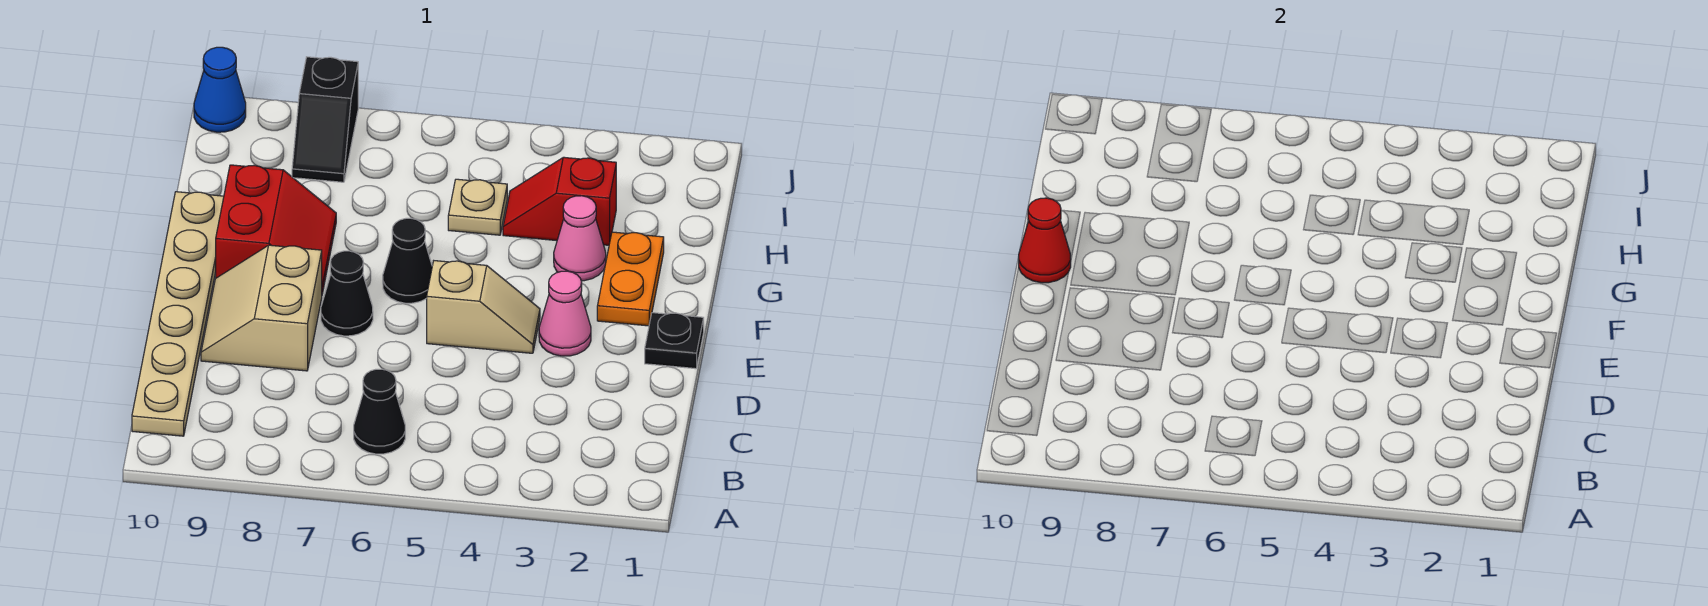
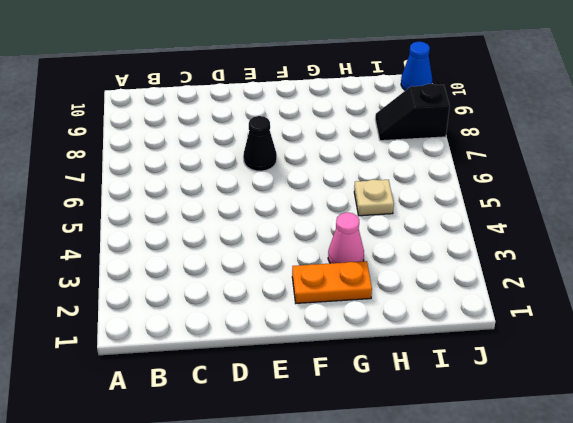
none -> black 1x1 cone [354,369,405,454]
none -> tan 1x6 plate [132,192,224,436]
none -> tan 2x2 slope [201,245,322,371]

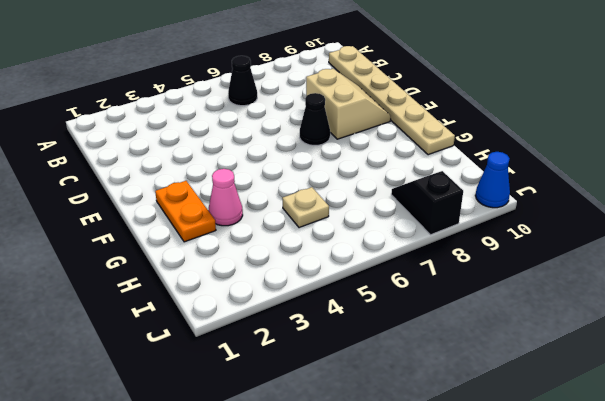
none -> black 1x1 plate [645,313,704,369]
none -> pink 1x1 cone [539,271,591,356]
none -> tan 1x2 slope [427,261,540,353]

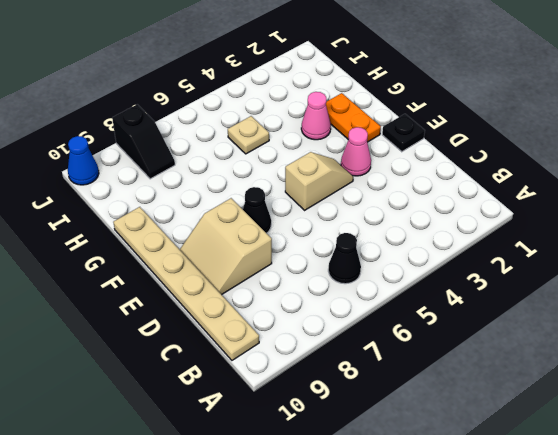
none -> black 1x1 cone [383,218,432,303]
none -> red 2x2 slope [216,165,336,294]
none -> red 1x2 slope [503,157,616,245]

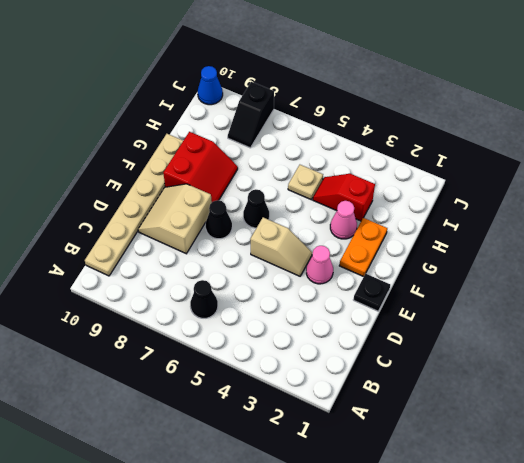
none -> red 1x1 cone [1019,198,1071,283]

